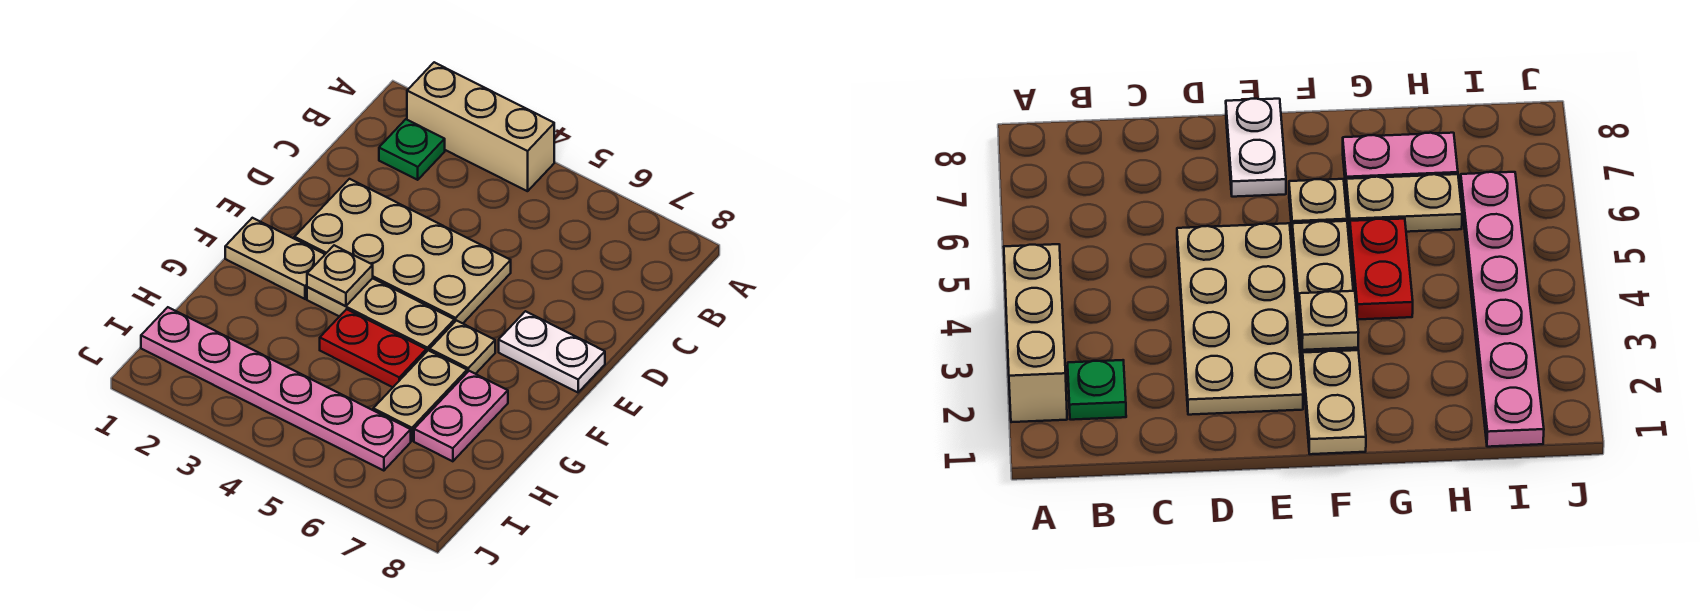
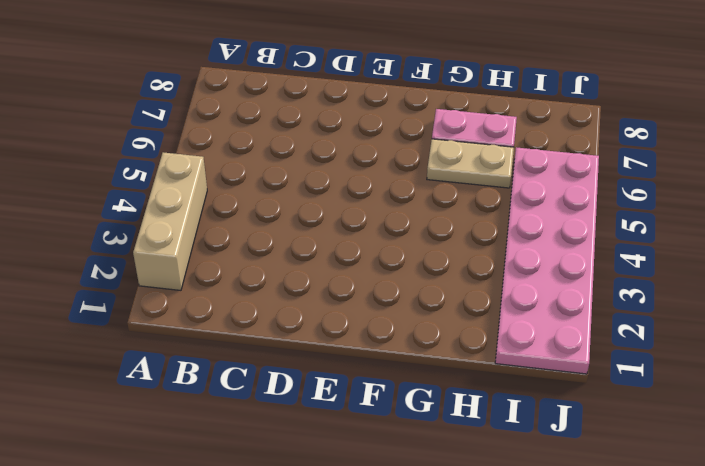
pink 2x6 plate [495,147,599,374] -> pink 1x6 plate [141,307,411,471]
none -> green 1x1 plate [379,119,445,180]
none -> tan 2x4 plate [294,179,511,323]
none -> white 1x2 plate [499,311,605,392]

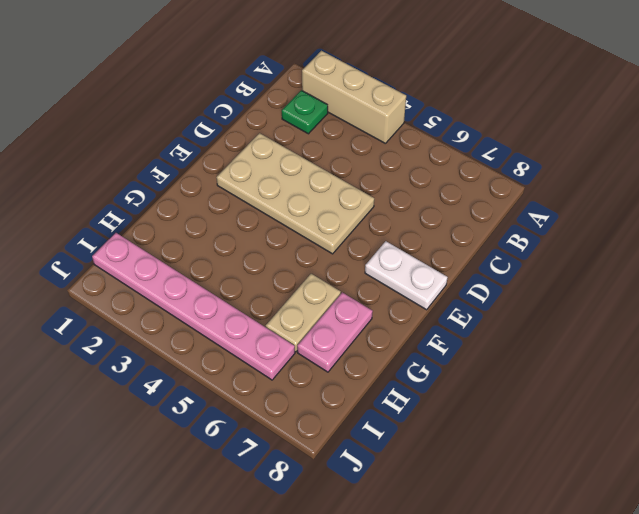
none -> tan 1x2 plate [225,218,325,299]
none -> tan 1x3 plate [307,278,454,352]
none -> tan 1x1 plate [430,321,495,374]

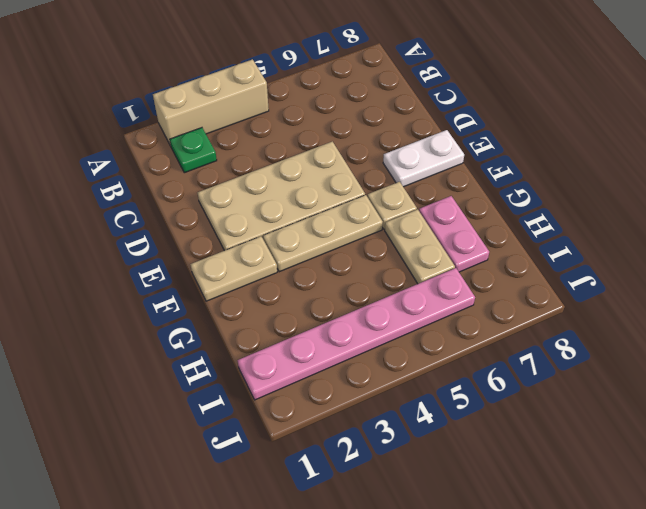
none -> red 1x2 plate [320,309,426,387]
none -> tan 1x1 plate [307,245,373,306]

